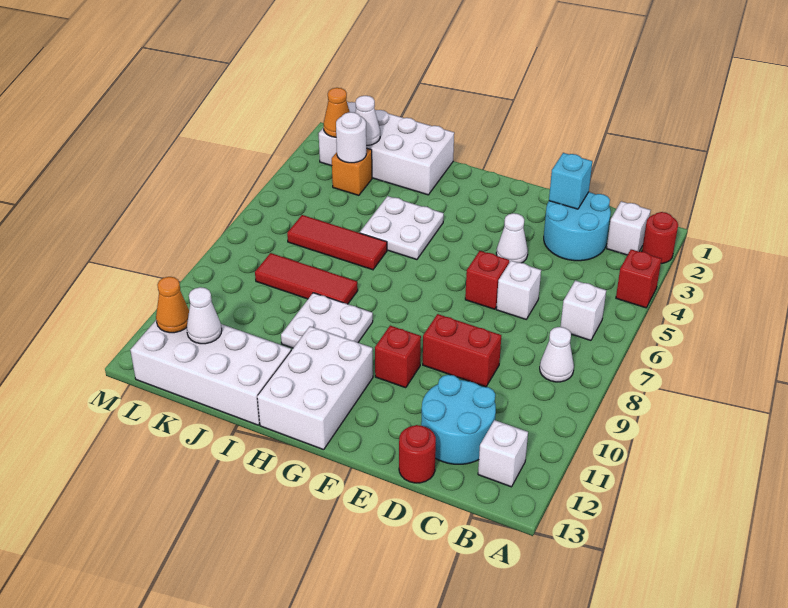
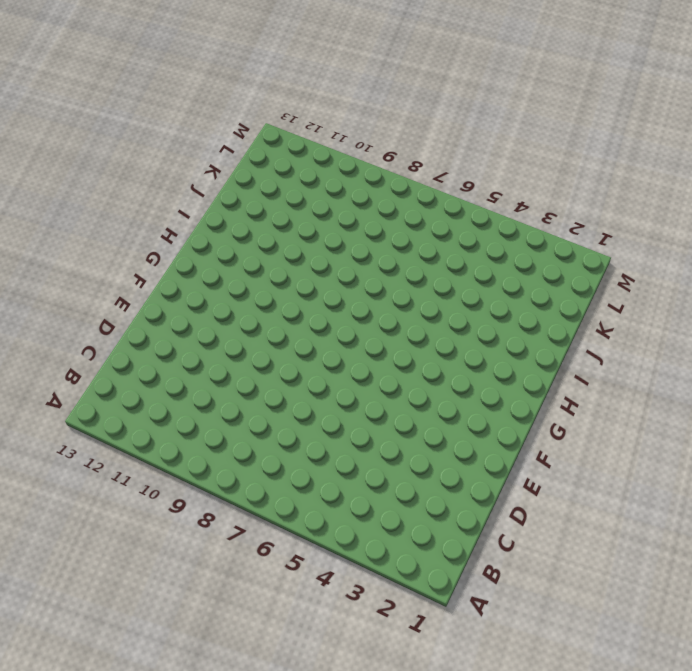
none -> red 1x1 round brick [642,212,678,264]
none -> red 1x1 brick [616,249,661,308]
none -> white 1x1 brick [607,201,651,255]

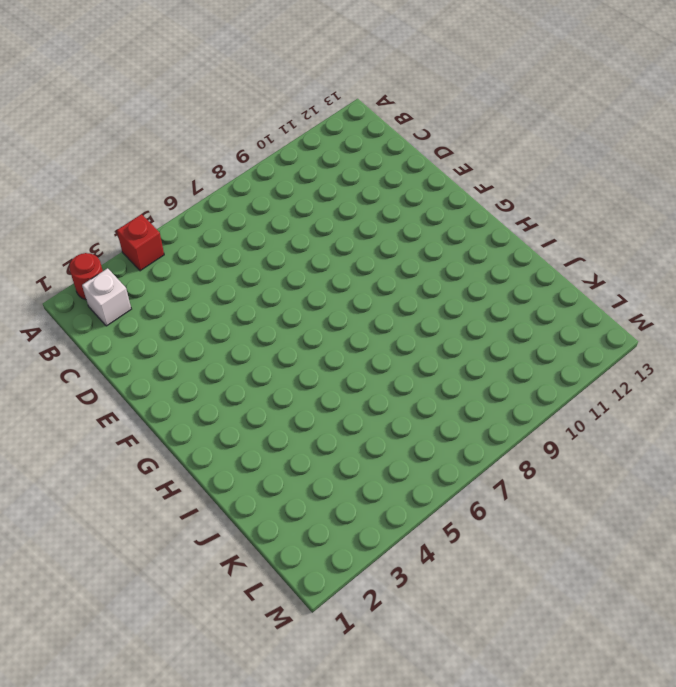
none -> white 1x1 brick [560,280,606,340]
none -> white 1x1 cone [540,327,574,382]
none -> white 1x1 brick [478,420,528,487]

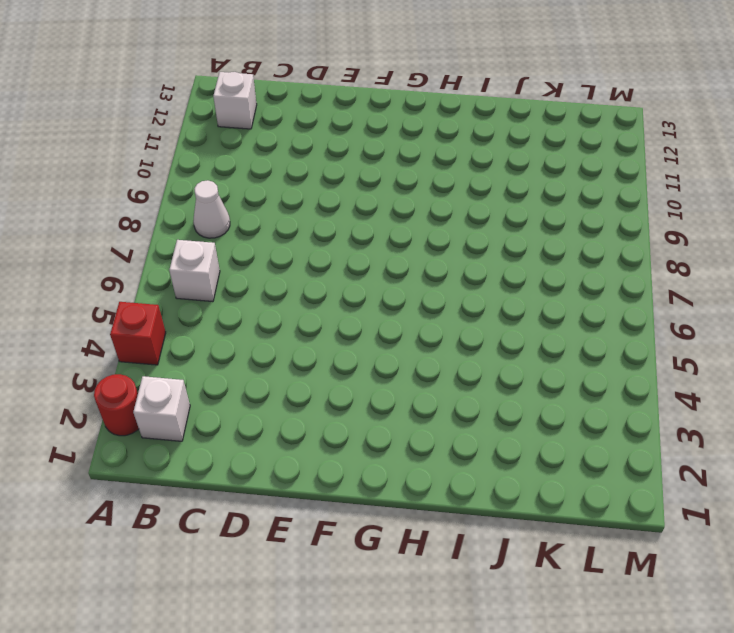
none -> cyan 2x2 round brick [544,192,611,261]
none -> cyan 2x2 round brick [421,375,496,464]
none -> white 1x1 brick [496,261,541,319]

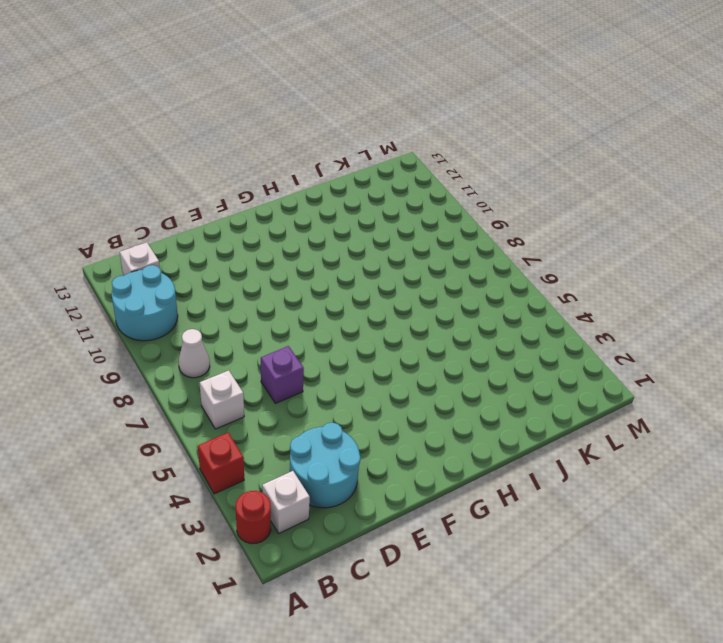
cyan 2x2 round brick [112,265,178,341] -> cyan 2x2 round brick moved to [421,375,496,464]
purple 1x1 brick [261,346,304,403] -> white 1x1 brick [496,261,541,319]
none -> red 1x2 brick [423,314,501,387]
none -> red 1x1 round brick [399,425,436,483]
none -> white 1x1 cone [496,213,528,263]

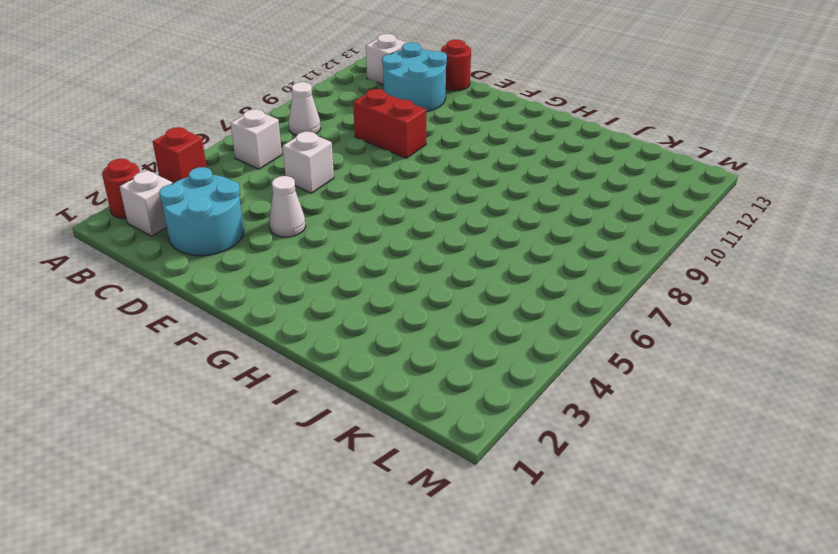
none -> red 1x1 brick [465,251,509,309]
none -> red 1x1 brick [375,326,421,388]
none -> white 2x3 brick [257,326,373,450]

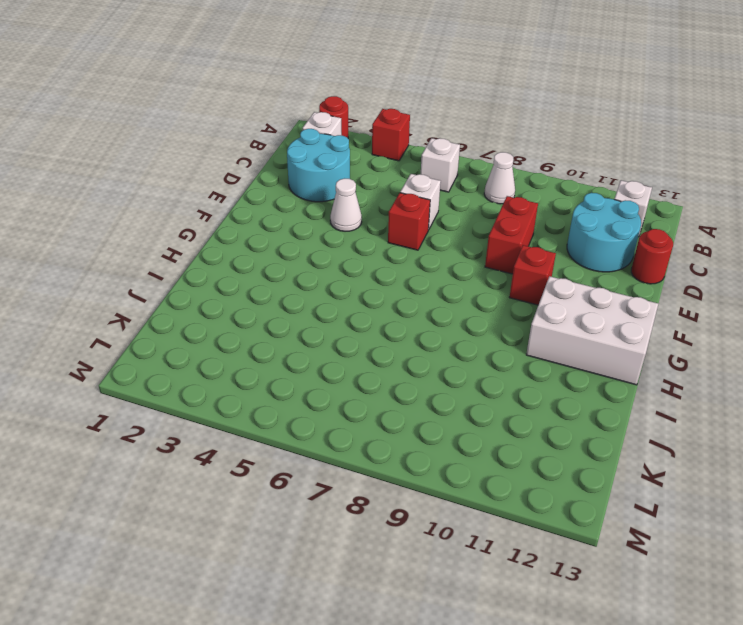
none -> white 2x2 plate [360,196,444,260]
none -> white 2x2 plate [281,293,373,348]
none -> white 2x4 brick [319,102,454,195]

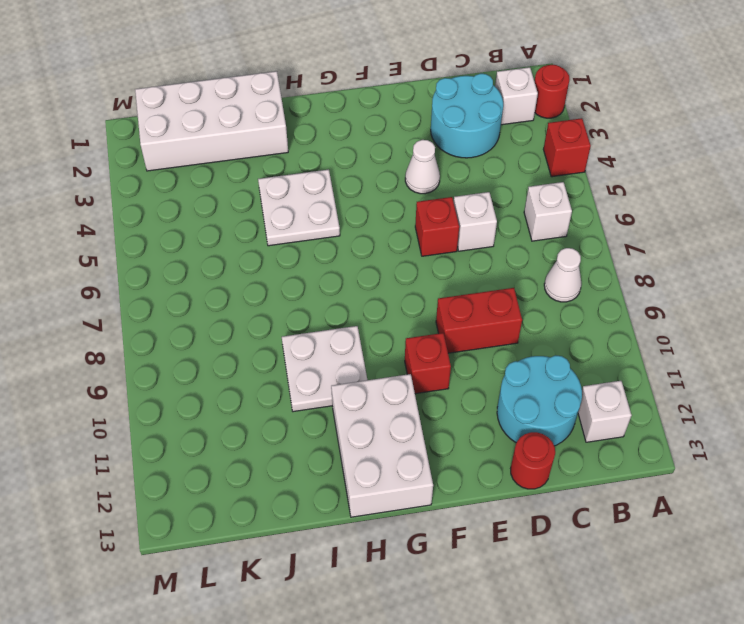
none -> red 1x3 tile [287,215,387,270]
none -> red 1x3 tile [255,253,358,304]
none -> white 2x4 brick [130,321,291,425]

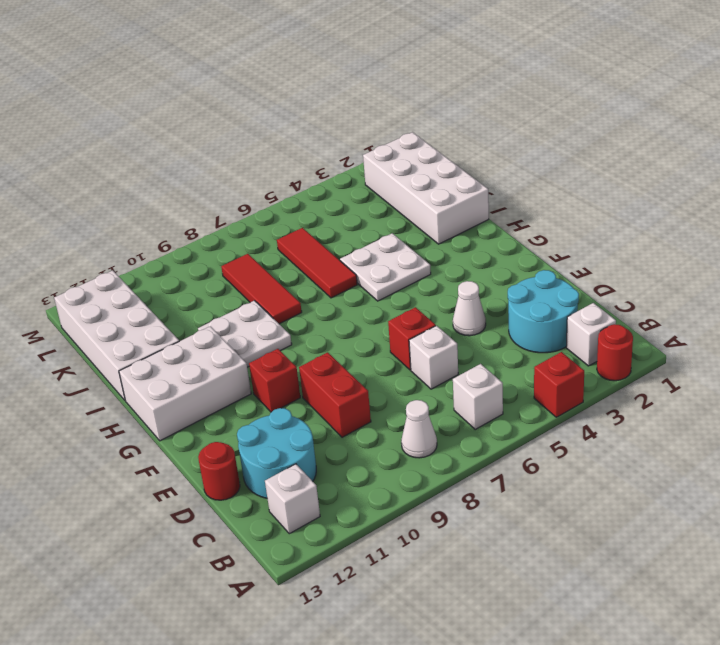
none -> orange 1x1 brick [332,148,372,195]
none -> cyan 1x1 brick [549,153,592,209]
none -> white 1x1 cone [355,96,380,145]

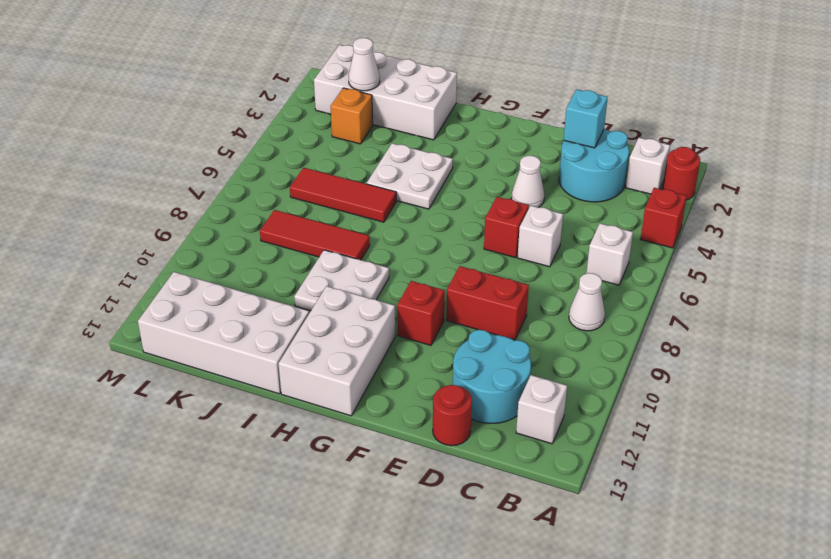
none -> white 1x1 round brick [336,112,366,163]
none -> white 1x1 cone [187,287,222,344]
none -> orange 1x1 cone [324,88,350,137]

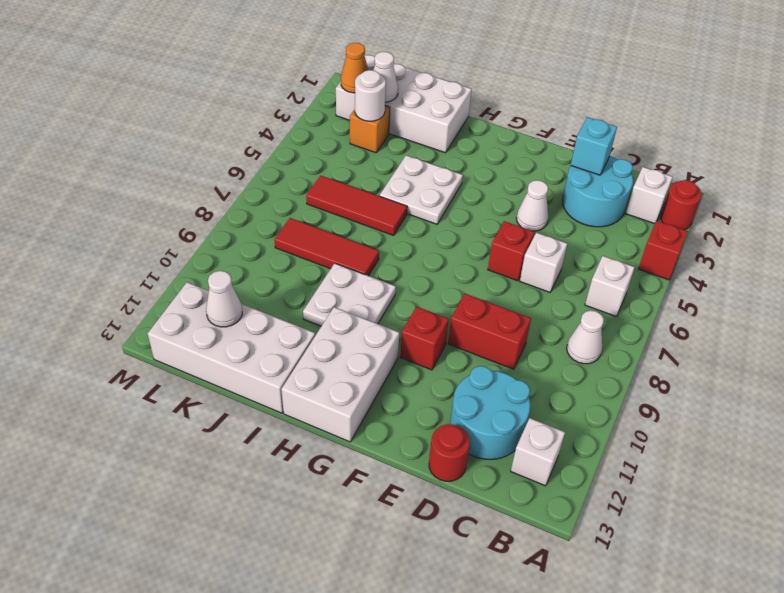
none -> orange 1x1 cone [156,277,189,333]

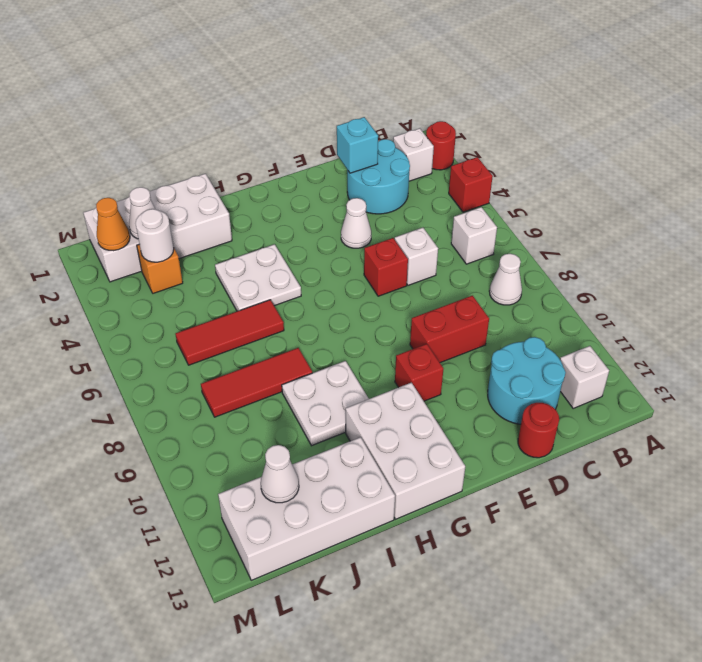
none -> orange 1x1 cone [156,277,189,333]

